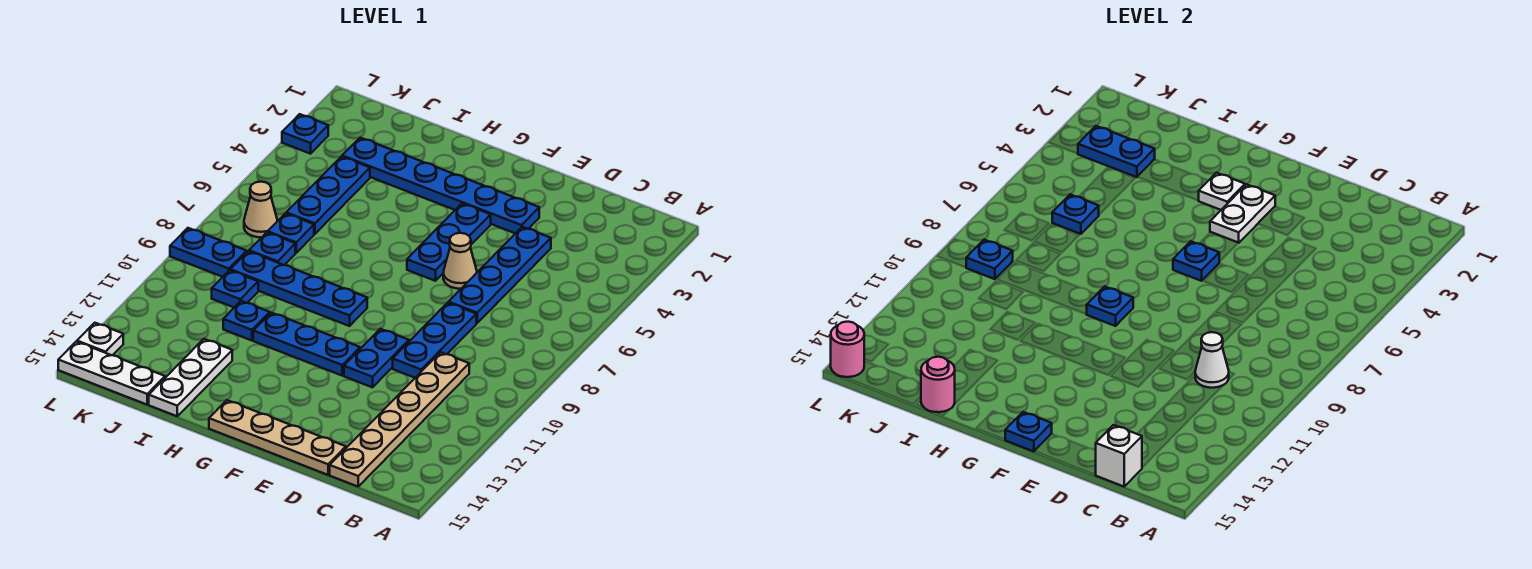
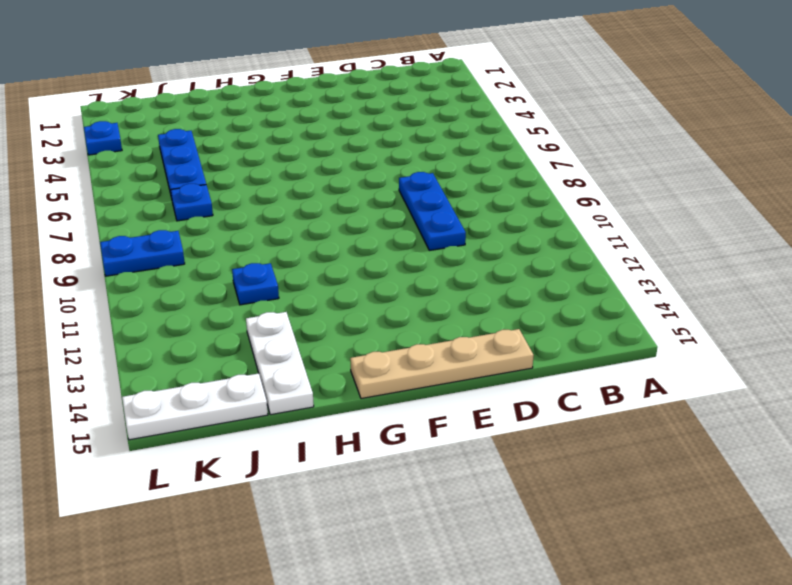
none -> tan 1x6 plate [330,352,469,486]
none -> blue 1x4 plate [449,227,551,323]
none -> blue 1x6 plate [342,138,539,233]
none -> tan 1x1 cone [443,233,477,289]

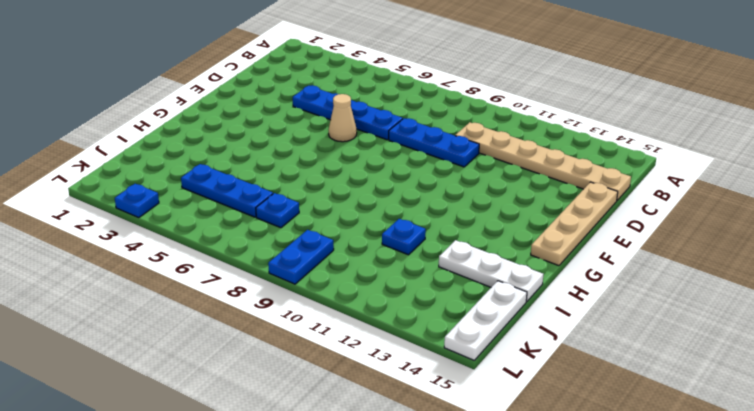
none -> blue 1x6 plate [342,138,539,233]
none -> blue 1x2 plate [344,329,409,387]
none -> blue 1x3 plate [407,203,491,281]
none -> blue 1x3 plate [253,313,360,375]

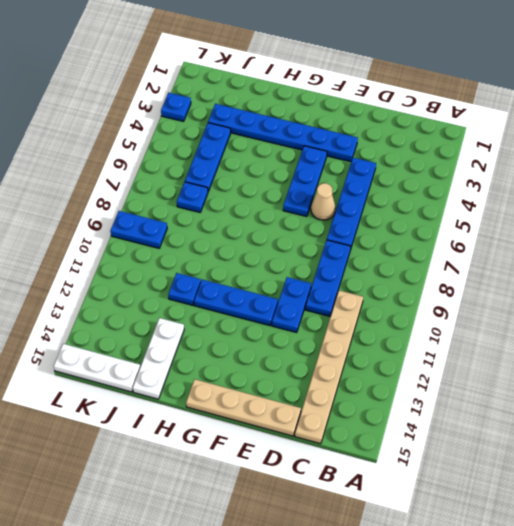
none -> blue 1x4 plate [230,251,367,326]
none -> blue 1x1 plate [249,232,295,265]
none -> blue 1x1 plate [212,270,258,307]
none -> tan 1x1 cone [244,182,278,237]

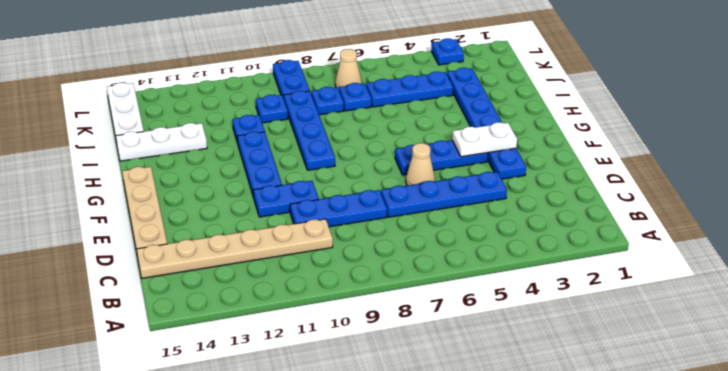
none -> white 1x1 plate [77,323,123,355]
none -> white 1x1 cone [1195,332,1229,388]
none -> white 1x1 brick [1096,425,1142,486]
none -> blue 1x1 plate [1173,241,1219,281]

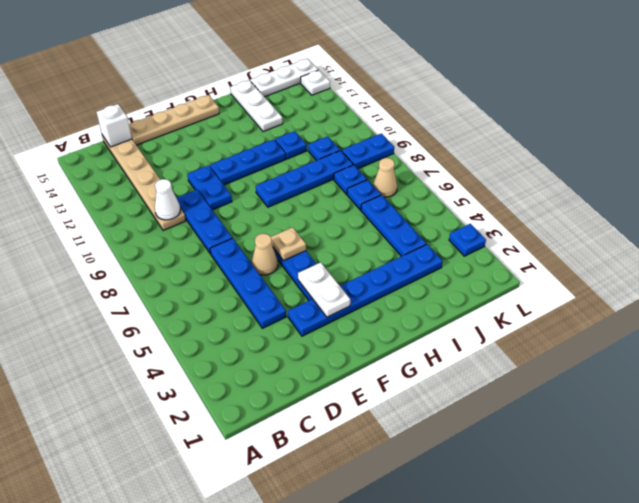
tan 1x1 plate [271,227,306,261] -> blue 1x1 plate [1173,241,1219,281]
none -> blue 1x1 plate [1005,412,1052,452]
none -> white 1x1 plate [1199,173,1245,210]
none -> blue 1x1 plate [1086,286,1133,326]
none -> pink 1x1 round brick [921,357,955,412]

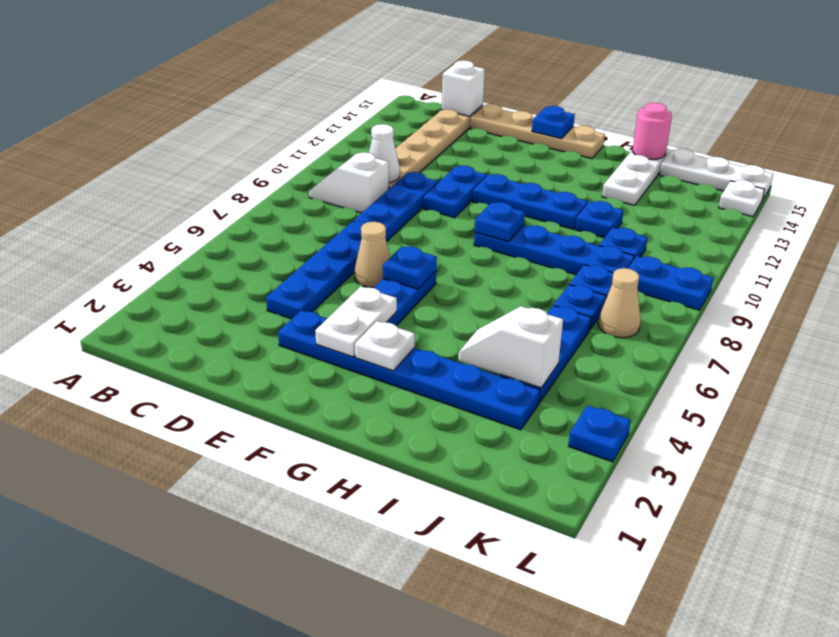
white 1x2 slope [309,152,389,213] -> none
white 1x2 slope [458,306,563,388] -> none
none -> blue 1x2 plate [1078,126,1155,177]
none -> blue 1x1 plate [1052,194,1099,234]
none -> blue 1x1 plate [966,240,1013,279]
none -> pink 1x1 round brick [831,322,864,377]

